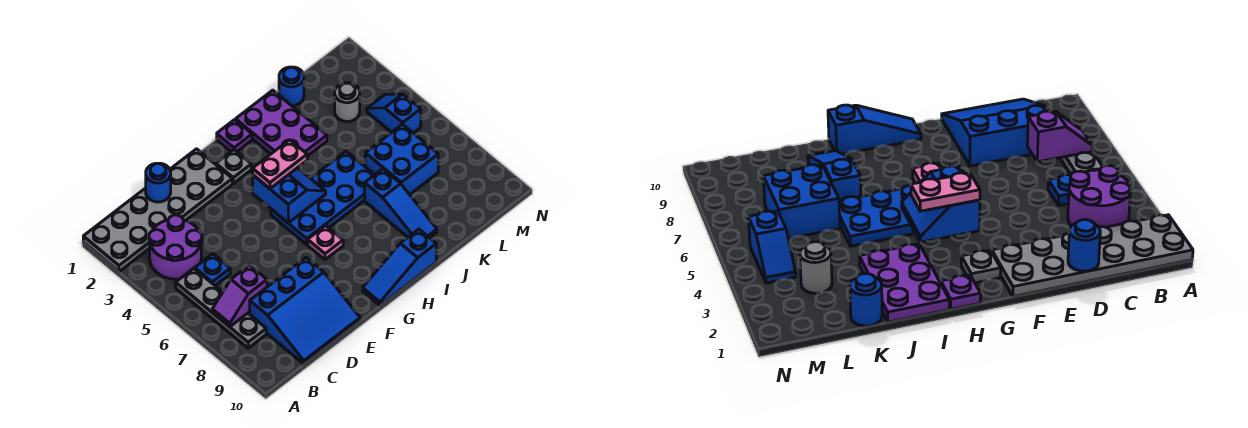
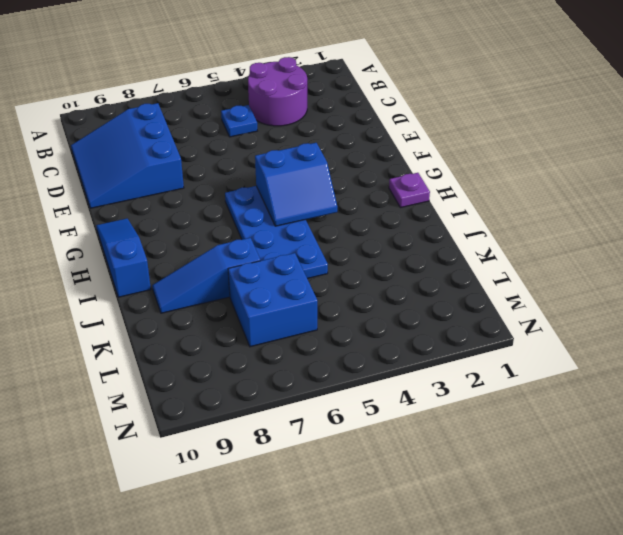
none -> grey 2x6 plate [83,149,232,272]
none -> grey 1x4 plate [176,268,266,348]
none -> grey 1x1 plate [216,150,251,183]

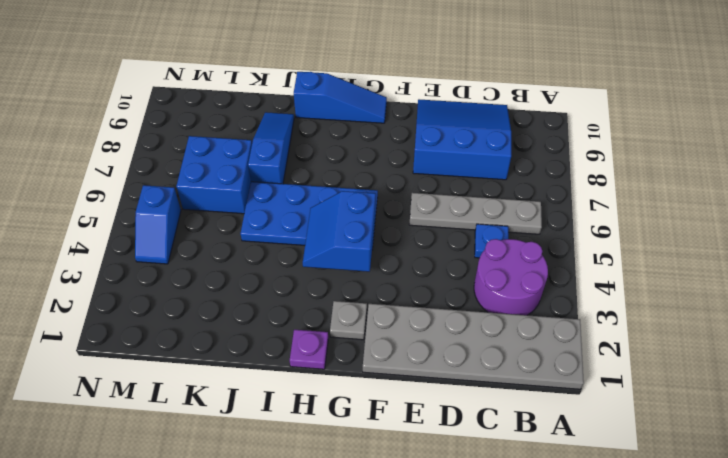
grey 1x4 plate [409,193,542,234] -> grey 1x4 plate turned to [176,268,266,348]
none -> pink 1x1 plate [308,226,343,260]
none -> purple 2x3 plate [236,90,327,156]
none -> blue 1x1 round brick [279,67,304,106]

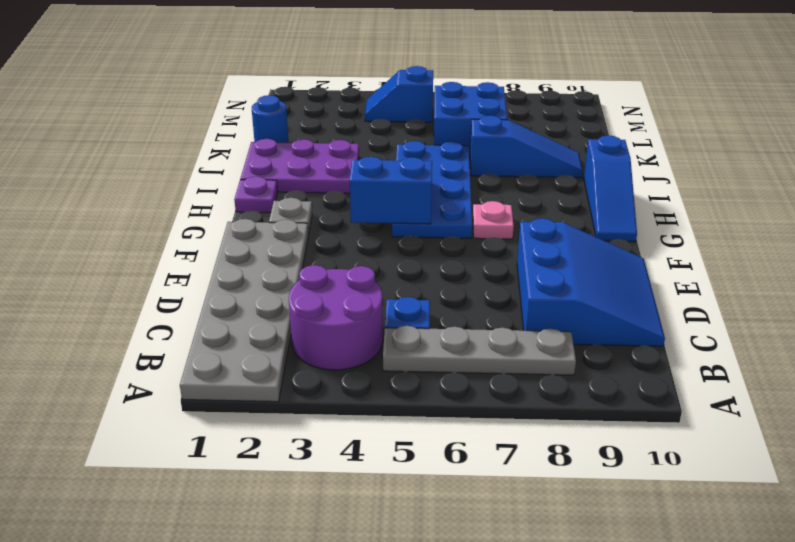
none -> grey 1x1 round brick [335,83,360,122]
none -> purple 1x2 slope [212,265,267,327]
none -> blue 1x1 round brick [146,163,171,202]

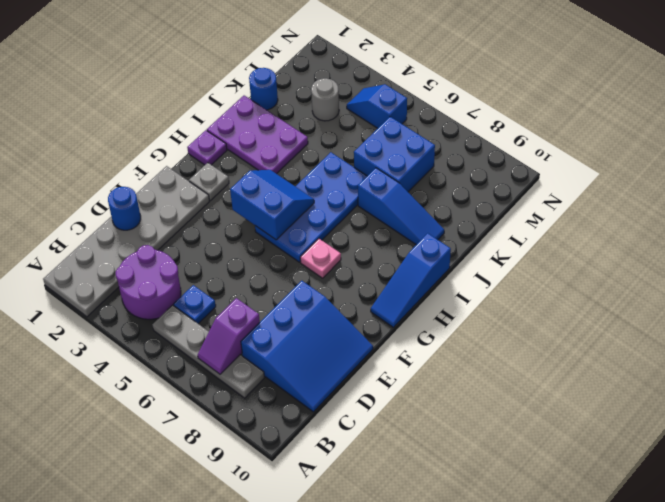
none -> pink 1x2 plate [253,140,307,189]

